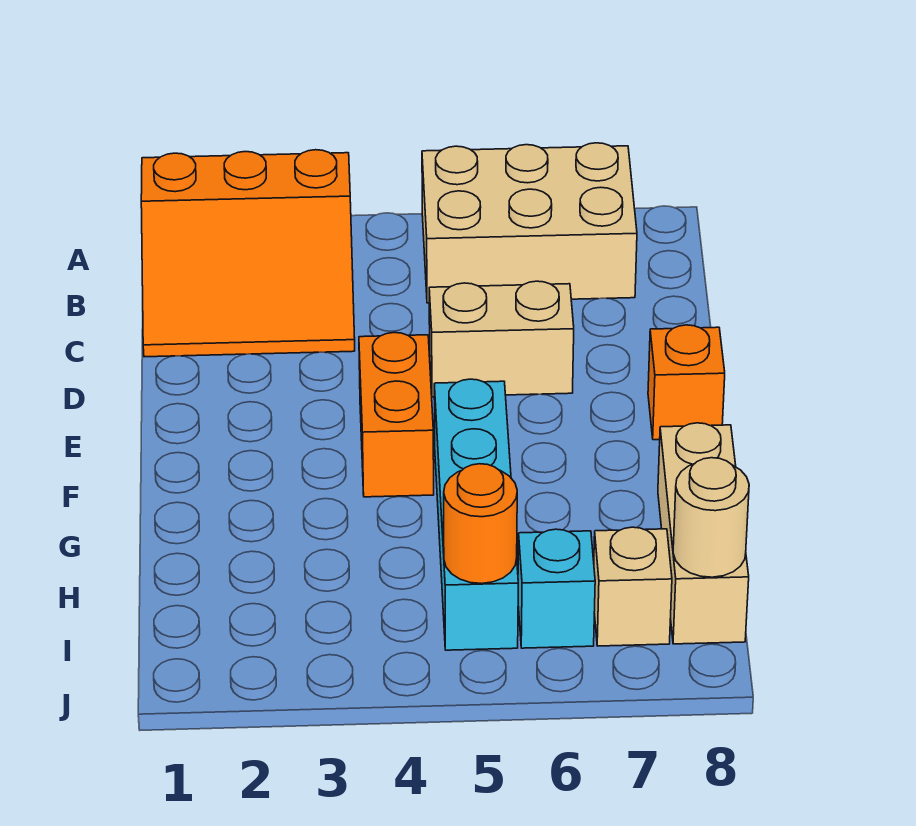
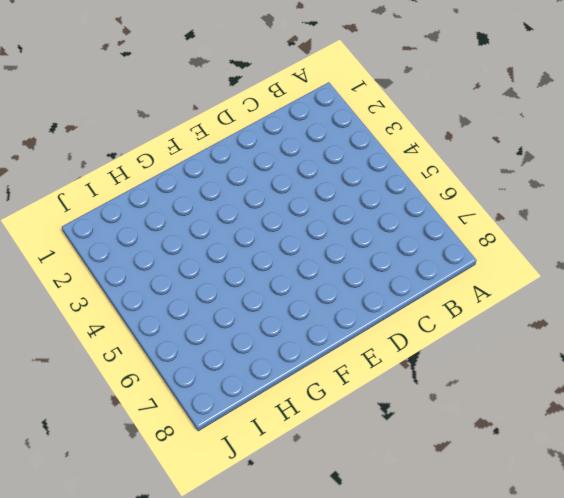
none -> orange 3x3 slope [141,150,355,357]
none -> tan 2x3 brick [422,143,637,303]

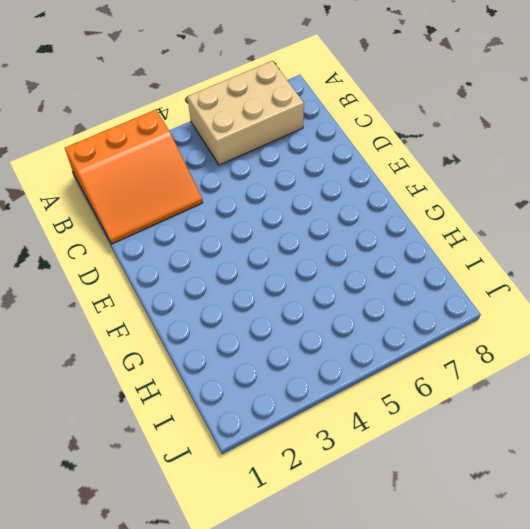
none -> tan 1x2 brick [429,281,574,397]
none -> orange 1x2 brick [359,333,434,497]

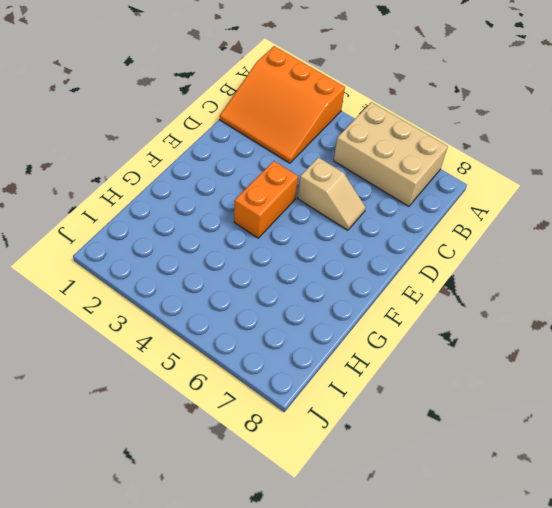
tan 1x2 slope [298,157,366,230] -> tan 1x2 brick [429,281,574,397]
none -> orange 1x1 brick [648,325,725,440]
none -> cyan 1x4 brick [434,379,518,650]

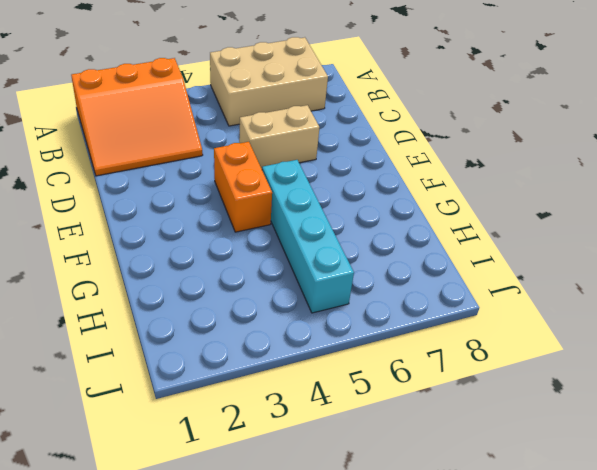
none -> orange 1x1 brick [648,325,725,440]
none -> tan 1x3 brick [658,423,749,644]

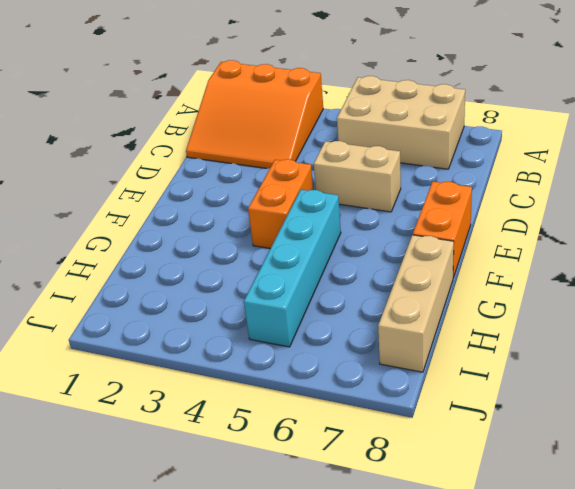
orange 1x2 brick [413,182,472,278] -> orange 1x1 brick [648,325,725,440]
none -> cyan 1x1 brick [518,529,595,648]
none -> tan 1x1 brick [594,527,672,646]

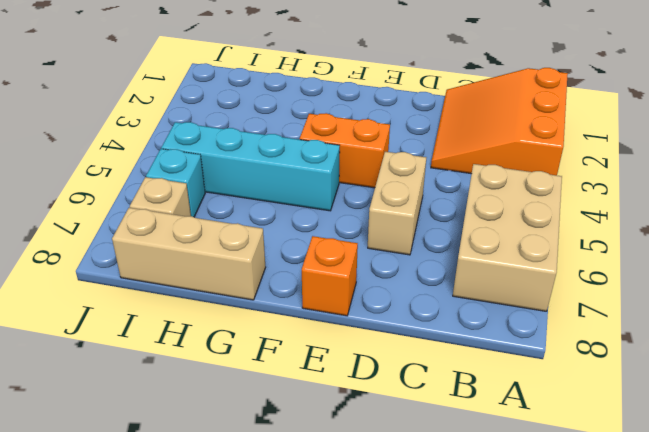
none -> orange 1x1 round brick [444,464,517,584]
none -> tan 1x1 round brick [673,458,749,577]

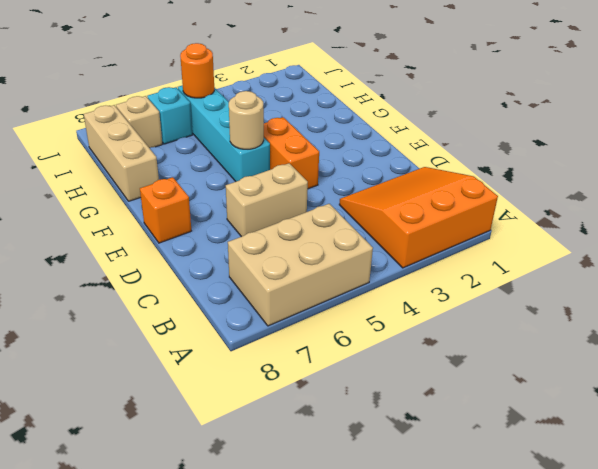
tan 1x1 round brick [229,91,264,149] -> tan 1x1 round brick moved to [673,458,749,577]

